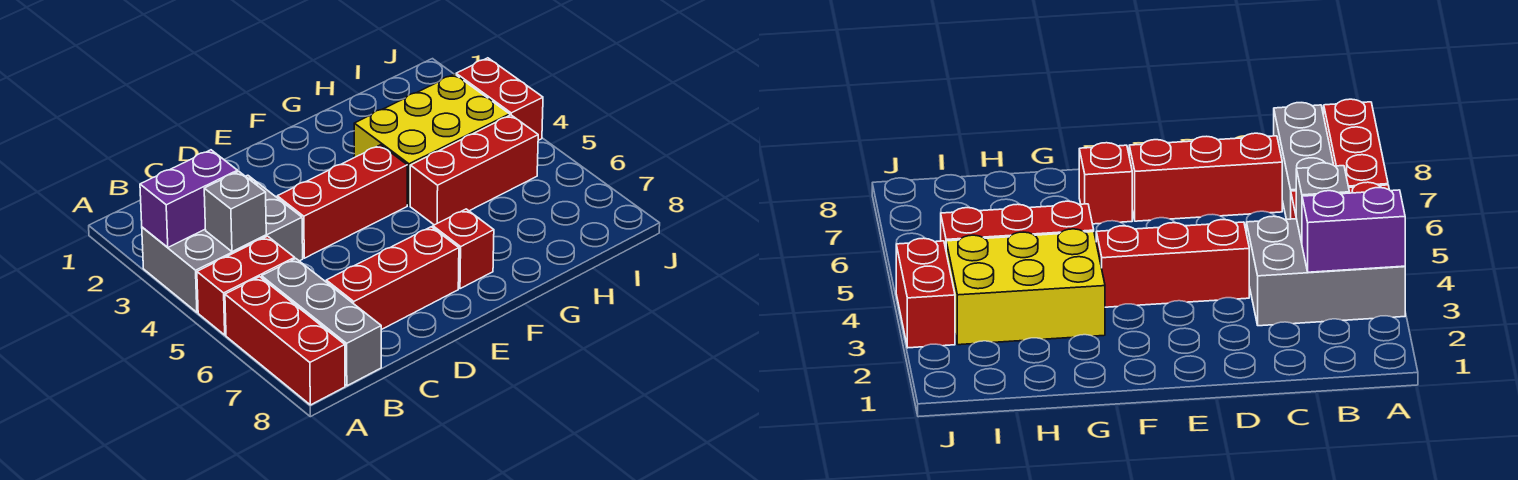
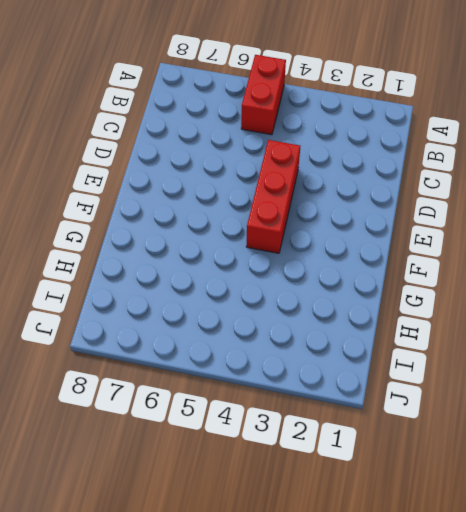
none -> grey 2x3 brick [142,175,303,312]
none -> red 1x3 brick [225,277,345,405]
none -> grey 1x3 brick [262,259,381,386]

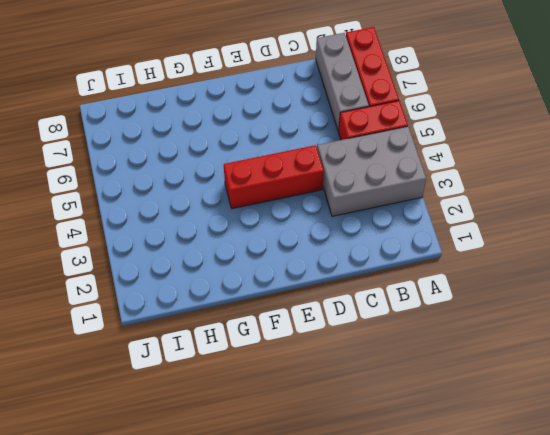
none -> red 1x3 brick [326,227,459,330]
none -> red 1x1 brick [433,209,494,289]
none -> yellow 2x3 brick [354,74,510,205]

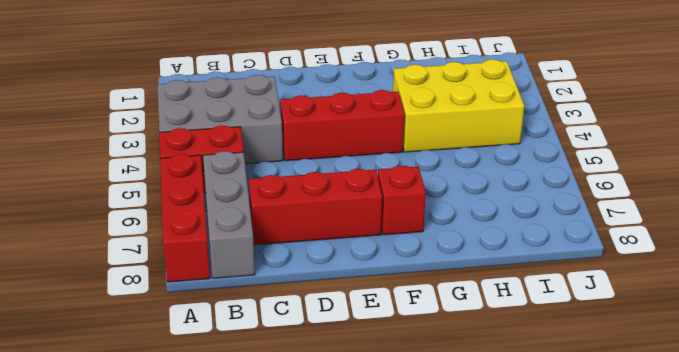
none -> red 1x3 brick [410,115,538,225]
none -> red 1x2 brick [456,58,543,140]
none -> purple 1x2 brick [140,150,238,247]

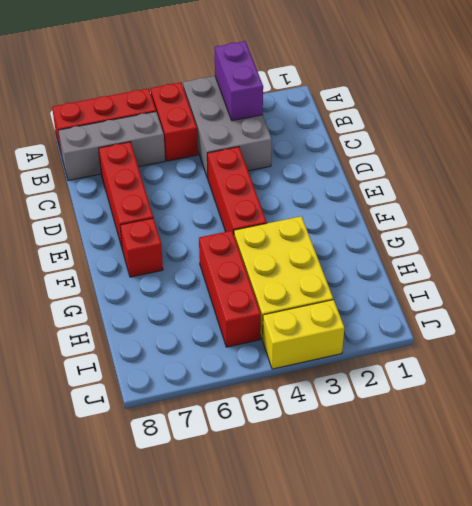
yellow 1x2 brick [262,300,345,369] -> red 1x2 brick [456,58,543,140]
none -> grey 1x1 brick [204,171,266,252]

